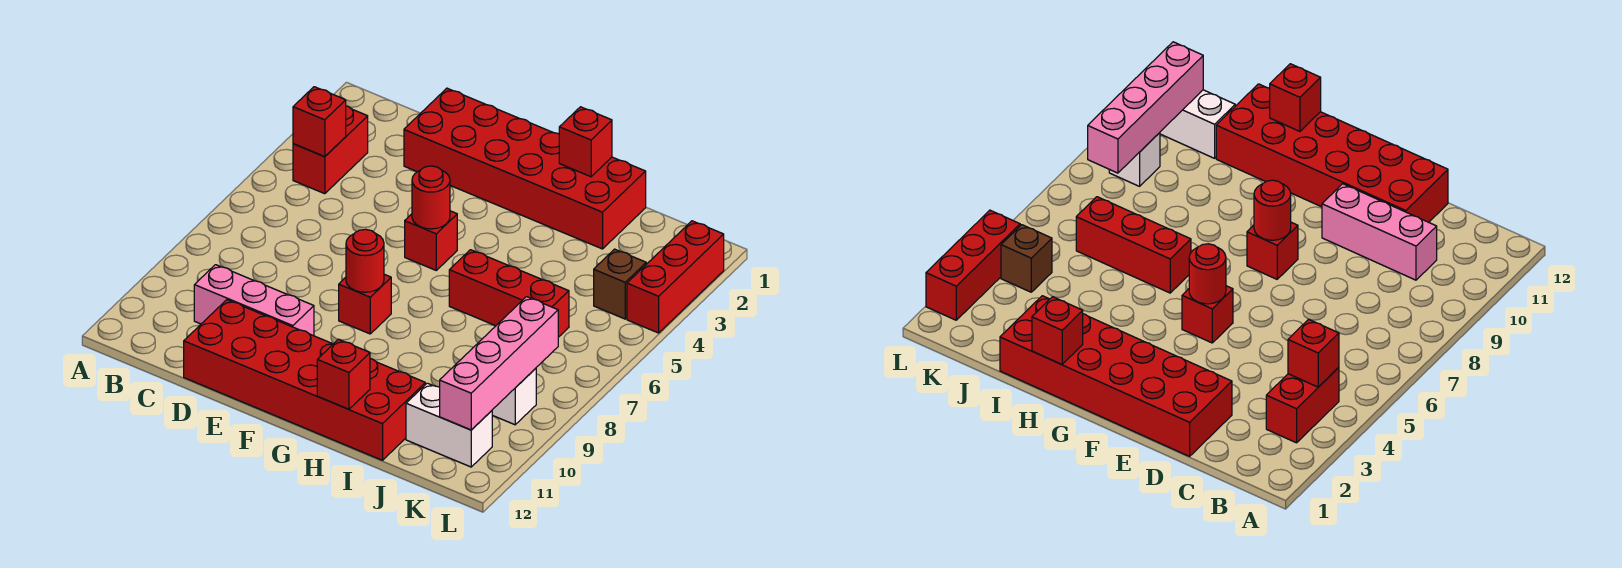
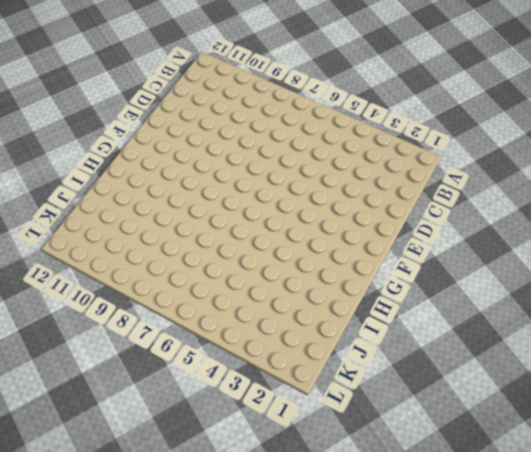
none -> red 1x2 brick [293,106,368,194]
none -> pink 1x3 brick [194,265,314,336]
none -> red 2x6 brick [404,88,646,249]

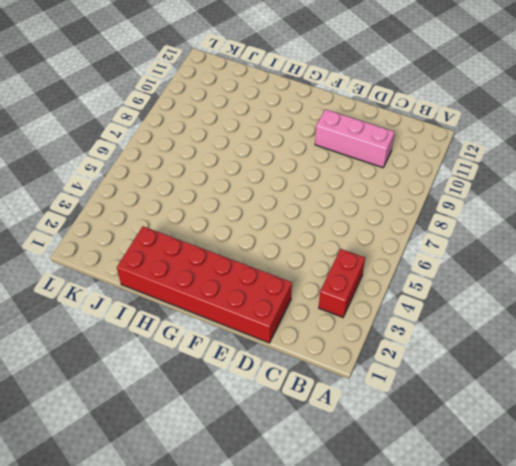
none -> red 2x6 brick [184,300,425,460]
none -> red 1x1 brick [405,211,457,270]
none -> red 1x1 brick [339,274,391,334]

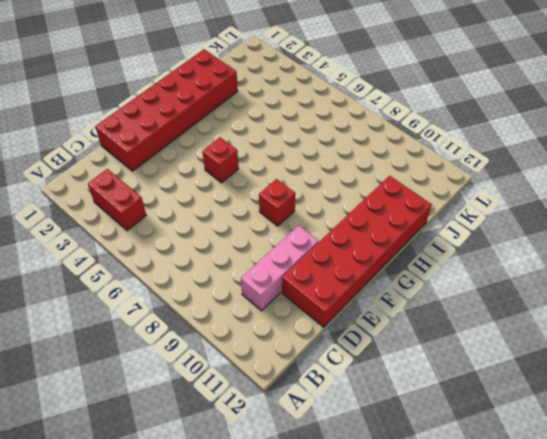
none -> red 1x3 brick [449,250,569,337]
none -> white 1x2 brick [406,383,492,467]
none -> brown 1x1 brick [594,249,646,319]

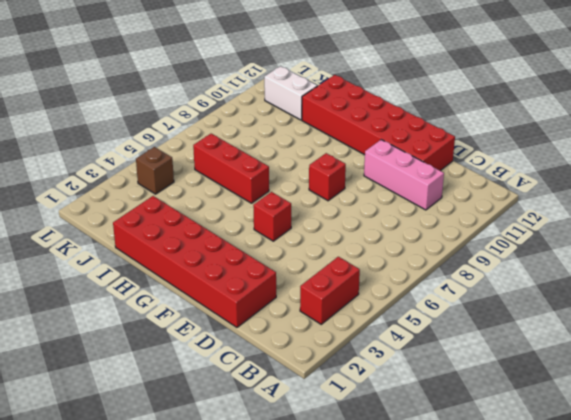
none -> white 1x1 brick [492,368,536,425]
none -> red 1x3 brick [627,221,724,333]
none -> red 1x1 brick [293,87,346,157]

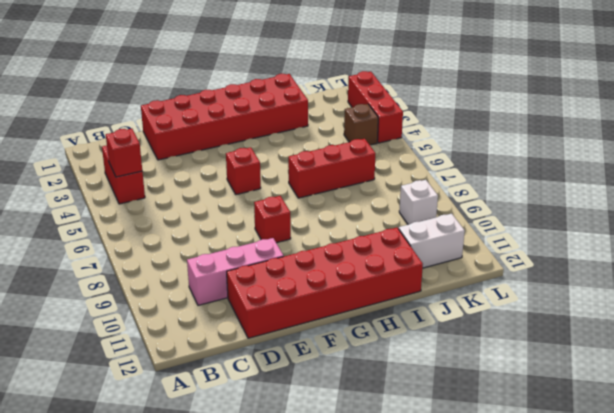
none -> red 1x1 round brick [412,166,450,229]
none -> red 1x1 round brick [346,229,384,292]
none -> red 1x1 brick [559,107,612,177]

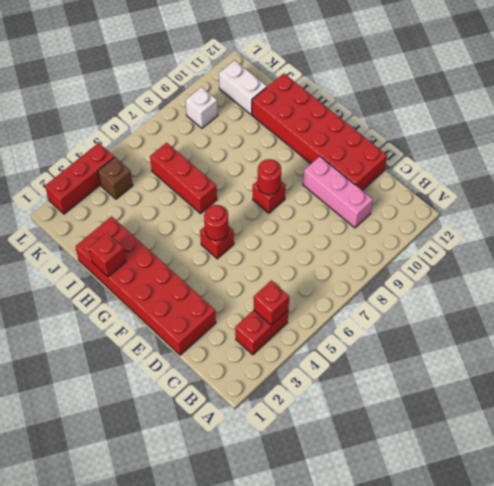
none -> red 1x1 brick [317,339,370,409]
none -> pink 1x4 brick [440,297,558,430]

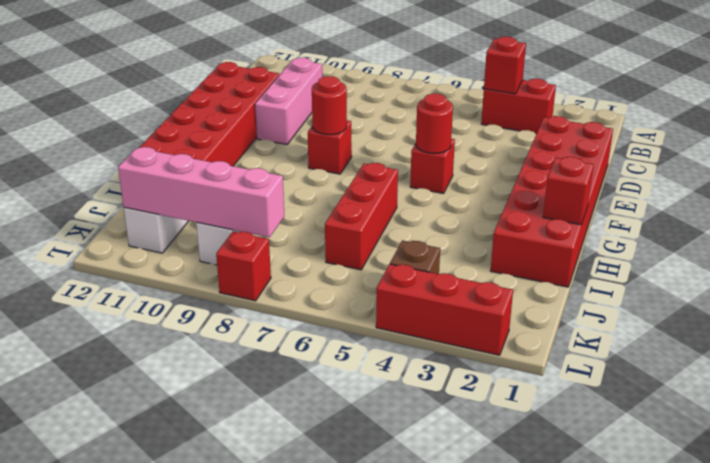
red 1x1 brick [216,232,271,301] -> red 1x1 brick moved to [317,339,370,409]

